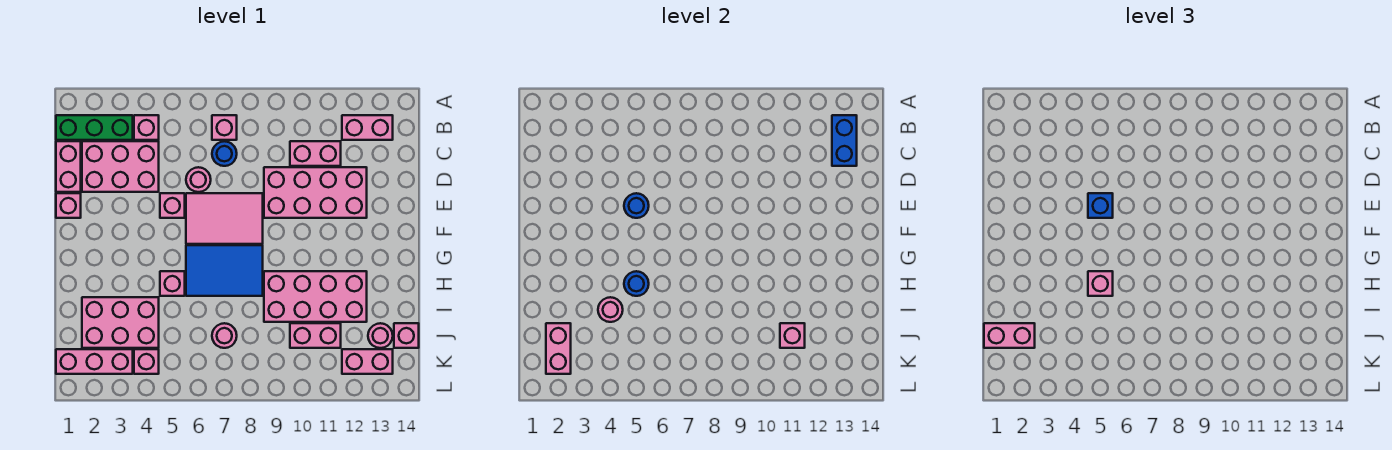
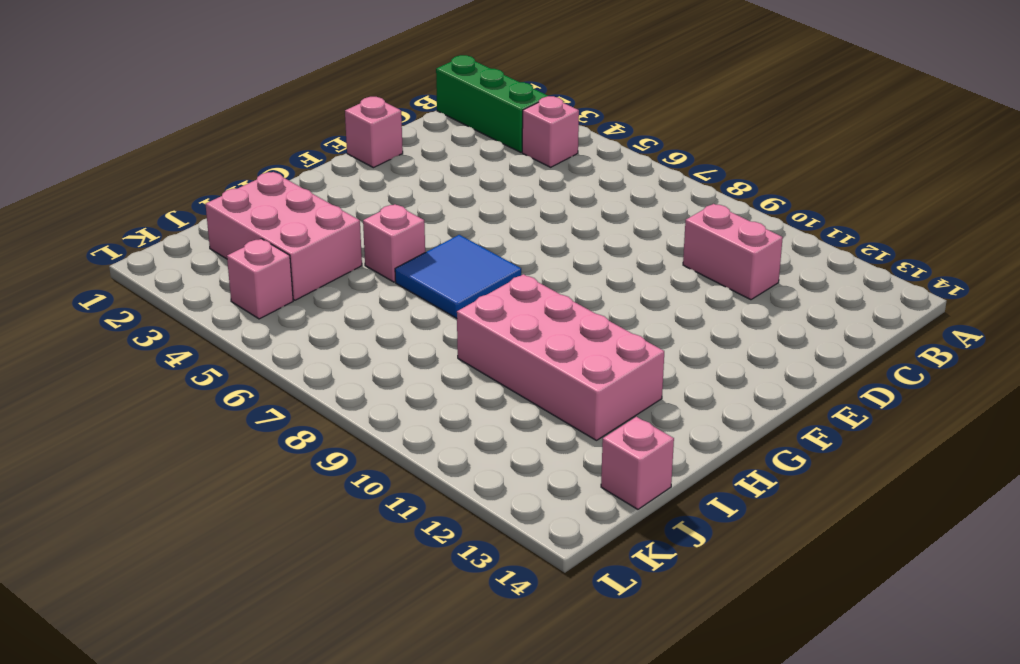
blue 2x2 tile [395,235,521,318] -> blue 2x3 tile [186,245,263,296]
none -> pink 1x1 brick [212,115,237,140]
none -> pink 1x2 brick [342,115,393,140]
none -> pink 1x2 brick [56,141,81,192]
none -> pink 2x3 brick [82,141,159,192]

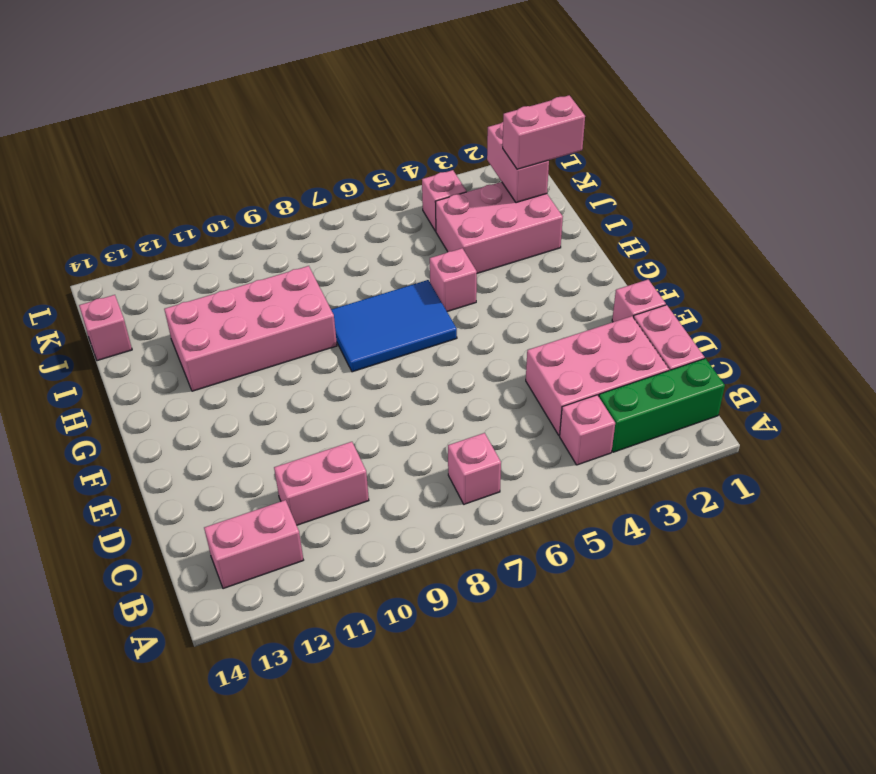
none -> blue 1x1 round brick [212,141,237,166]
none -> pink 1x1 round brick [186,167,211,192]
none -> pink 2x4 brick [264,167,367,218]
none -> pink 1x1 brick [160,193,185,218]

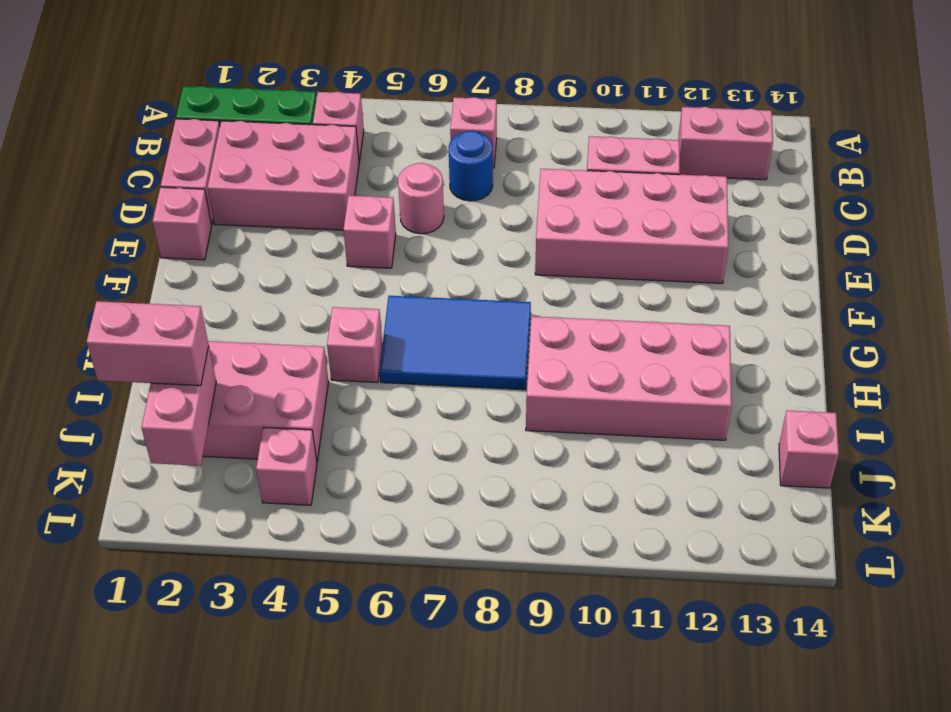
none -> pink 2x3 tile [186,193,263,244]
none -> pink 1x1 round brick [212,323,237,348]
none -> pink 1x2 brick [290,323,341,348]
none -> pink 1x1 round brick [368,323,393,348]

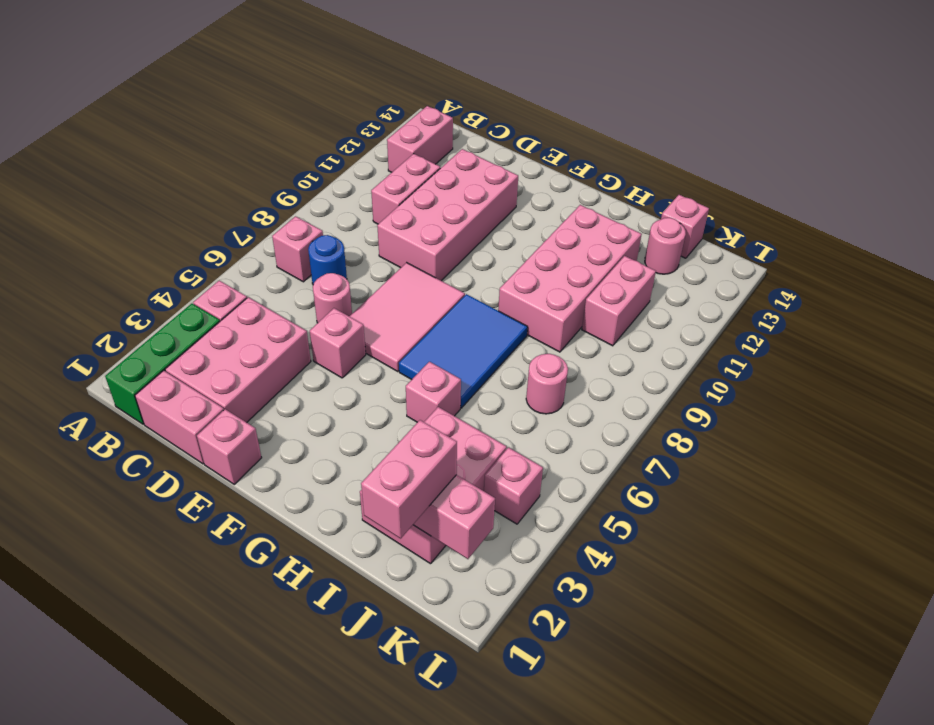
none -> pink 1x3 brick [56,349,133,374]
none -> pink 1x2 brick [342,349,393,374]
none -> blue 1x2 brick [832,115,857,166]
none -> blue 1x1 round brick [624,193,649,218]

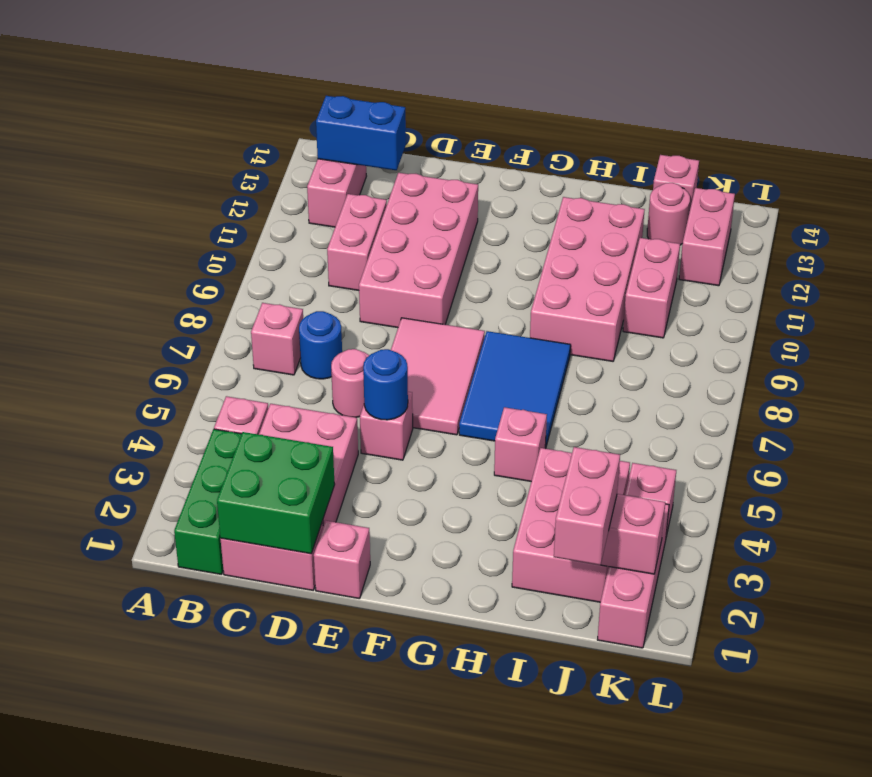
green 2x2 brick [217,432,335,554] -> none
none -> pink 1x1 round brick [212,323,237,348]
none -> blue 1x1 round brick [624,271,649,296]
none -> pink 1x1 round brick [598,297,623,322]
none -> pink 1x1 brick [780,323,805,348]

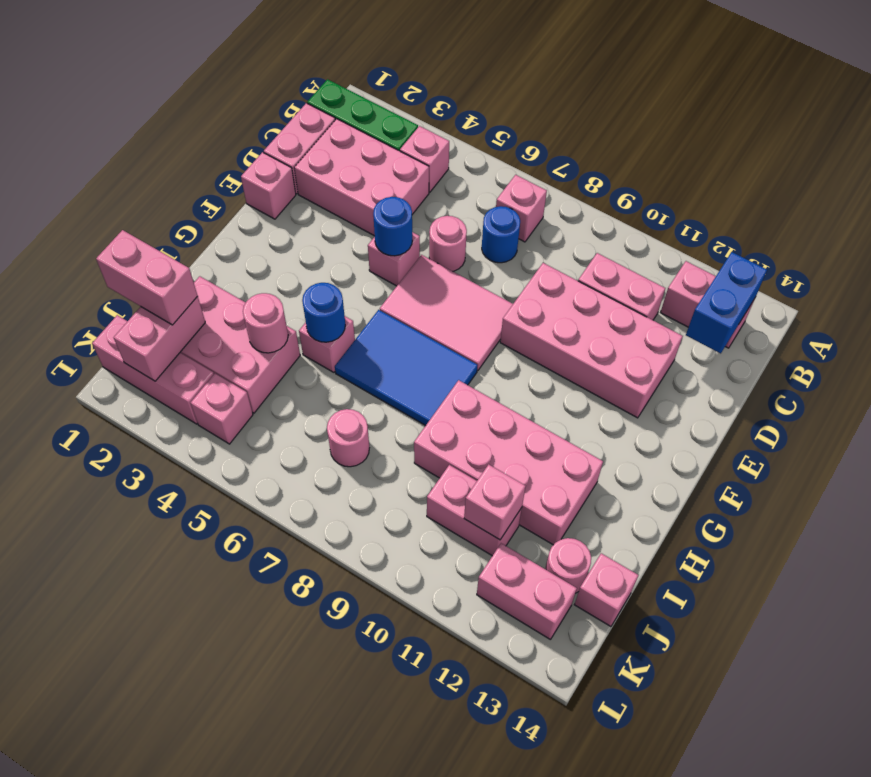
none -> blue 1x1 brick [1088,193,1113,218]
none -> pink 1x1 brick [1088,271,1113,296]

